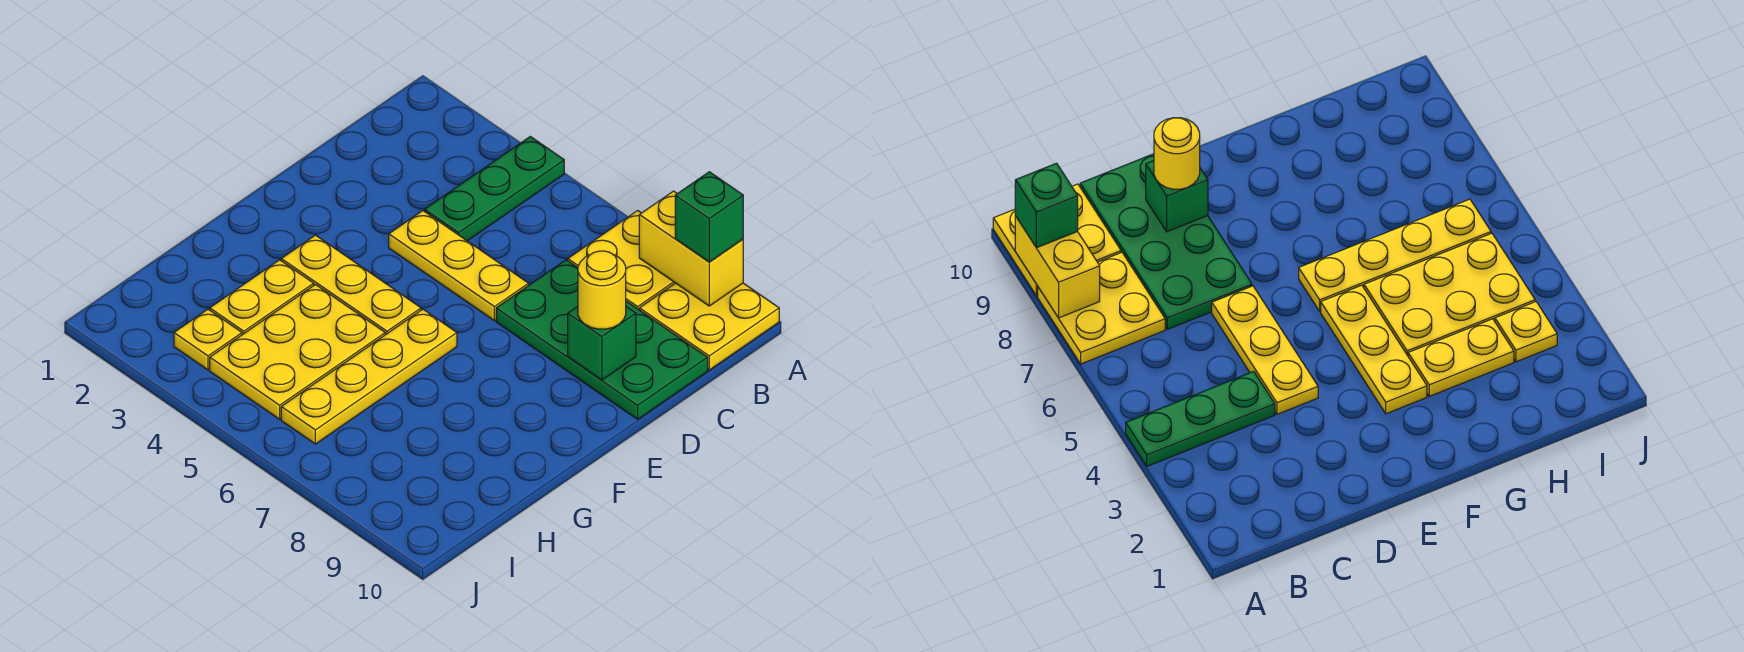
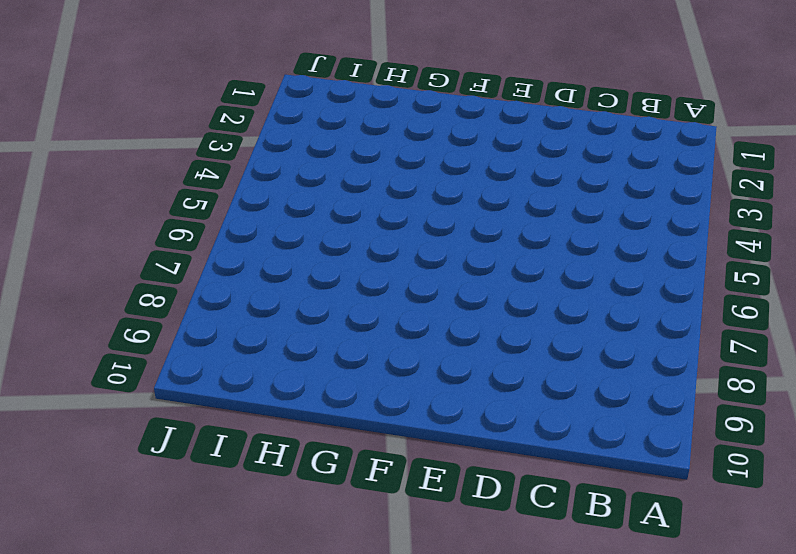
none -> green 1x3 plate [425,137,564,241]
none -> yellow 2x2 plate [568,211,675,310]
none -> yellow 2x2 plate [639,283,779,370]

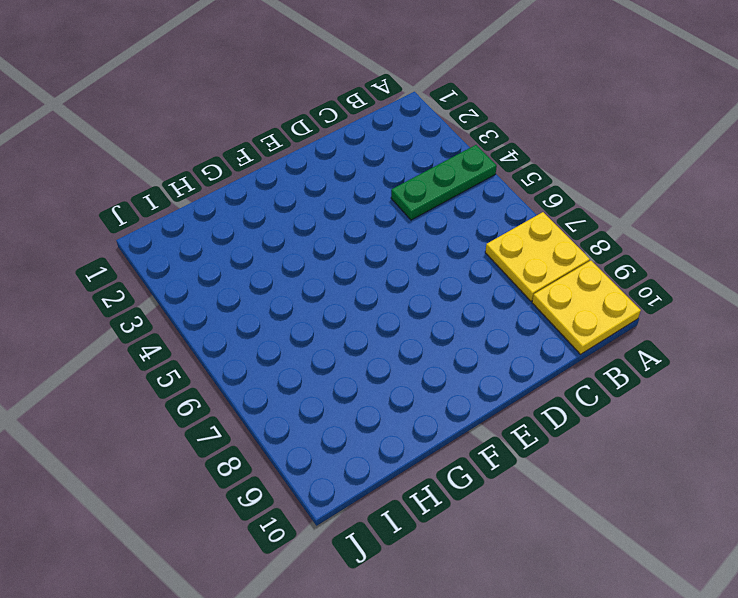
none -> green 2x4 plate [496,260,708,419]
none -> yellow 1x3 plate [389,211,529,321]
none -> yellow 1x3 plate [281,235,421,335]

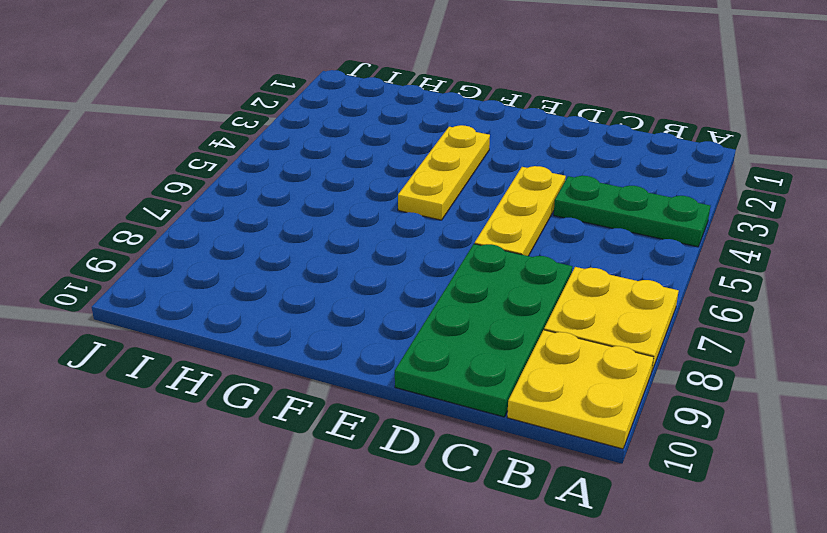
none -> yellow 1x4 plate [281,309,457,444]
none -> yellow 1x2 plate [210,260,314,335]
none -> yellow 2x3 plate [210,285,385,419]

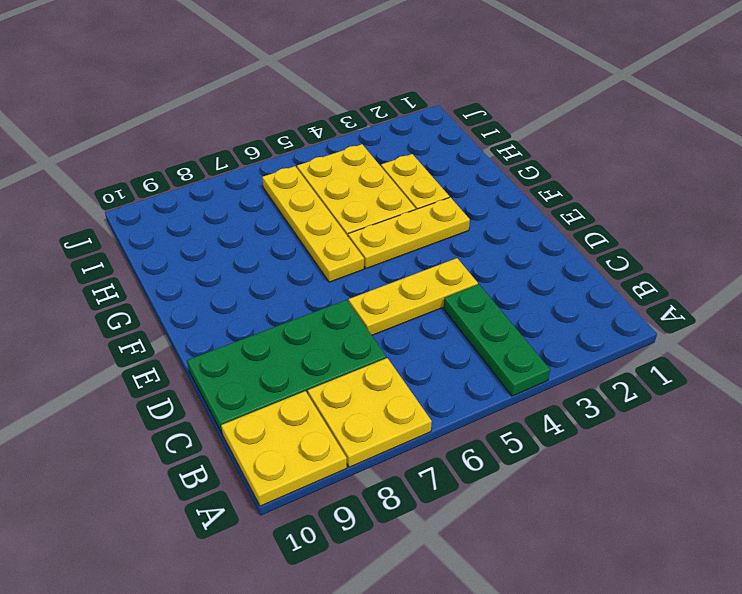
none -> yellow 1x1 plate [174,309,242,370]
none -> yellow 1x2 brick [639,191,743,306]
none -> green 1x1 brick [568,307,636,380]

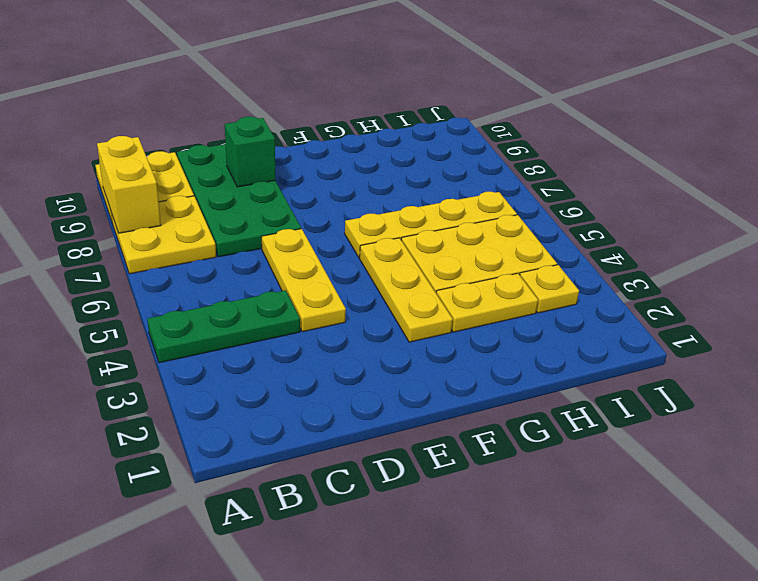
none -> green 1x1 brick [675,172,743,262]
none -> yellow 1x1 round brick [578,251,626,329]

